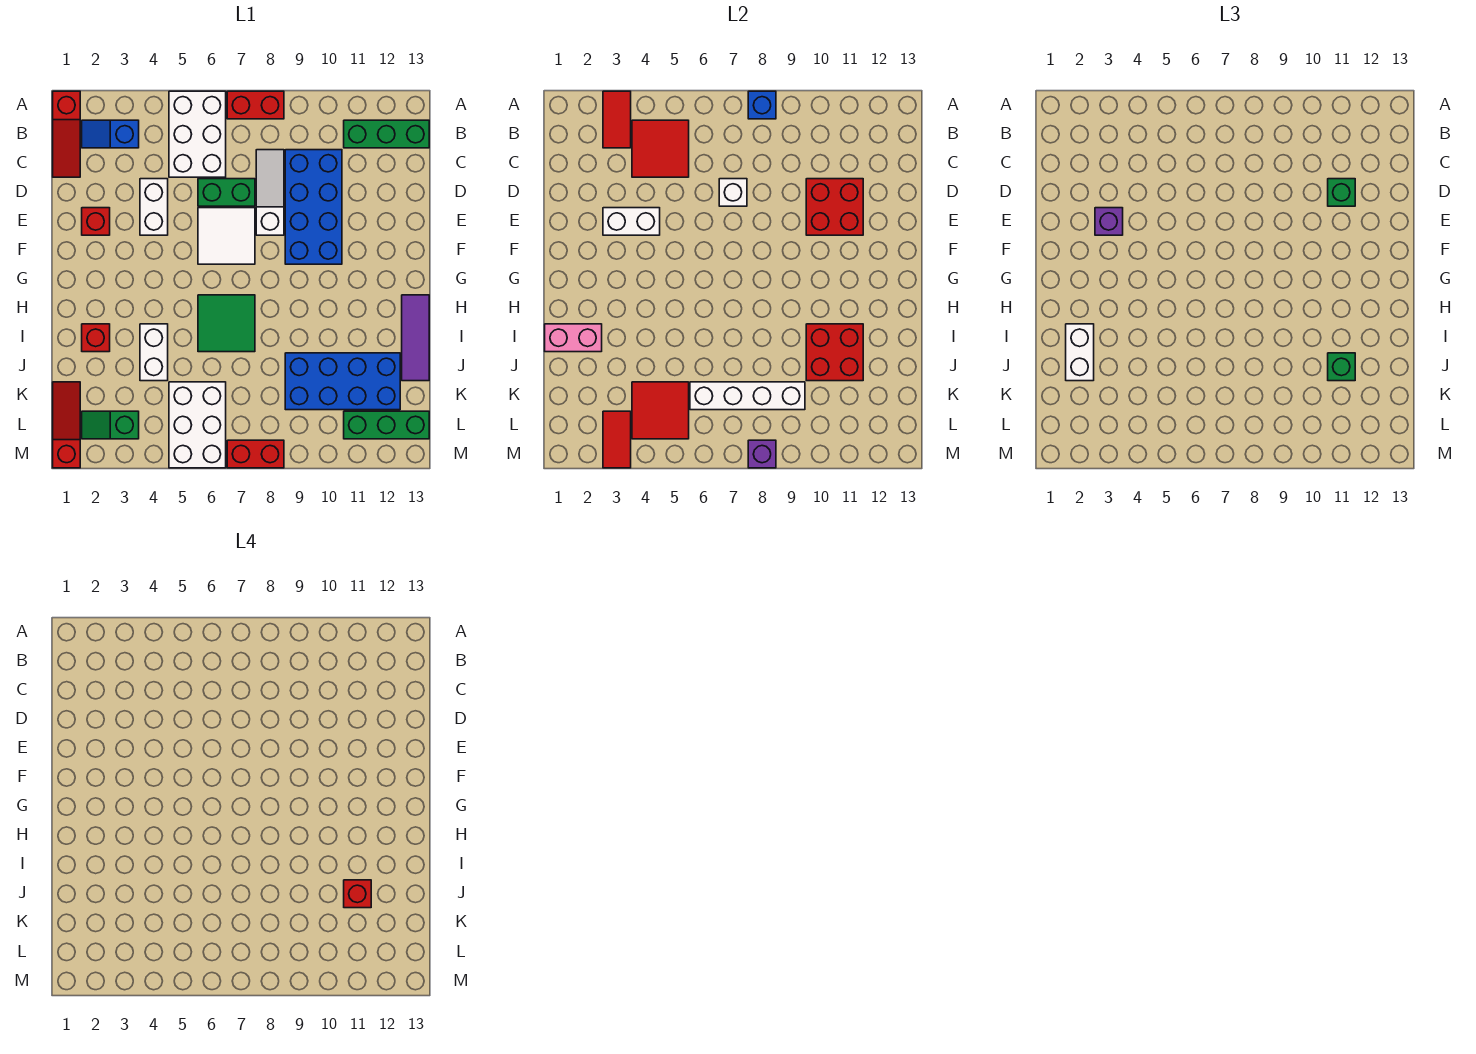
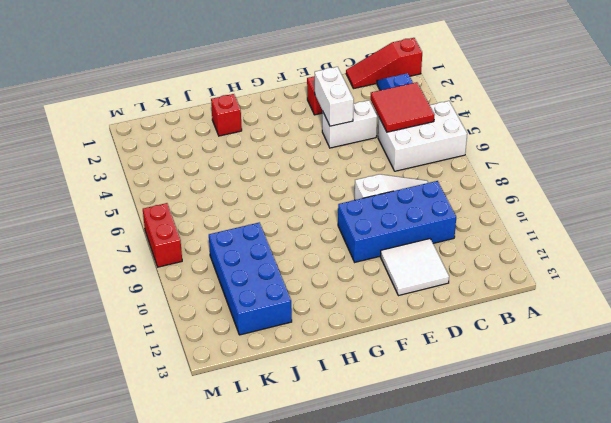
white 2x2 tile [380,239,449,296] -> white 2x2 tile moved to [198,208,255,264]
none -> red 1x2 brick [227,91,284,119]
none -> green 1x3 brick [344,120,429,148]
none -> green 1x2 brick [198,179,255,206]
none -> green 2x2 tile [198,295,255,352]

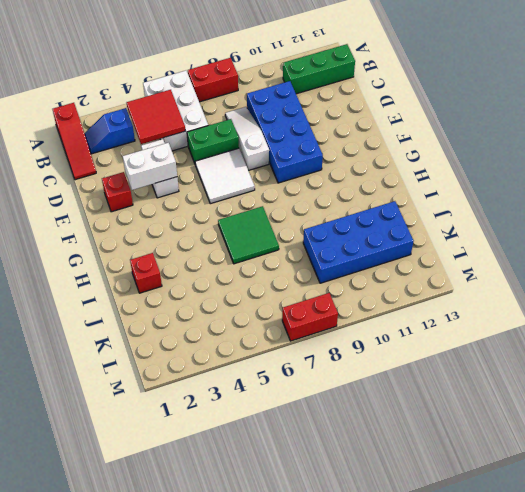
none -> purple 1x3 tile [402,295,429,381]
none -> white 1x2 brick [140,324,168,381]
none -> red 1x3 slope [53,382,80,468]
none -> white 2x3 brick [169,382,226,468]

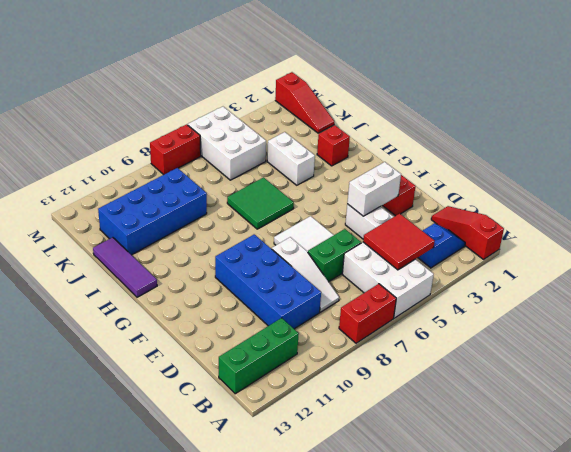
none -> green 1x2 slope [82,411,139,439]
none -> green 1x3 brick [344,411,429,439]
none -> red 1x2 tile [603,91,631,148]
none -> blue 1x1 brick [748,91,776,119]

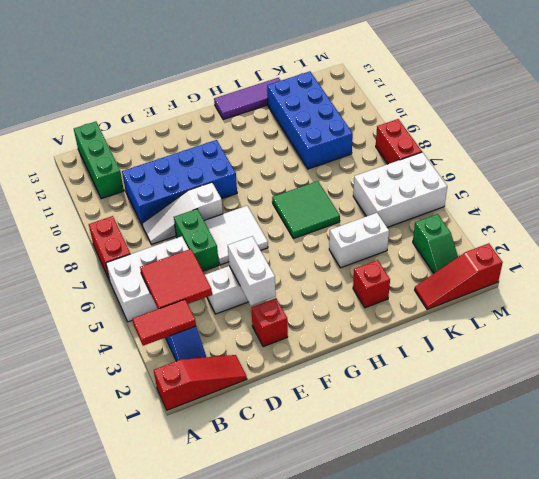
none -> green 1x3 brick [344,411,429,439]
none -> blue 1x1 brick [748,91,776,119]
none -> white 1x1 brick [719,179,747,206]
none -> red 2x2 brick [806,179,863,235]

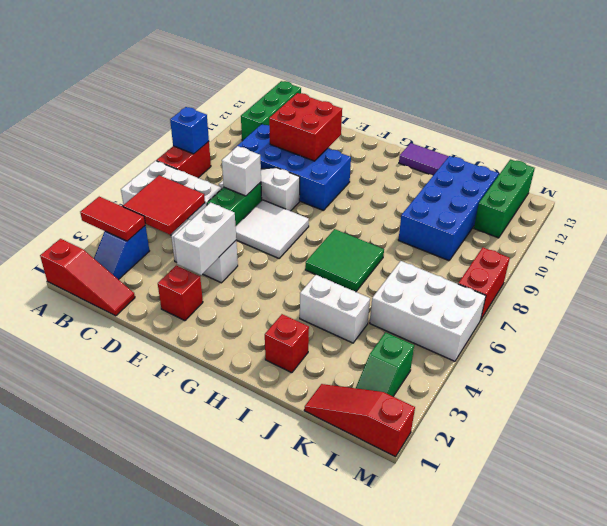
none -> pink 1x2 brick [545,324,602,352]
none -> red 2x2 brick [806,324,863,381]
none -> red 2x2 tile [632,382,689,439]
none -> white 1x4 brick [690,382,805,410]

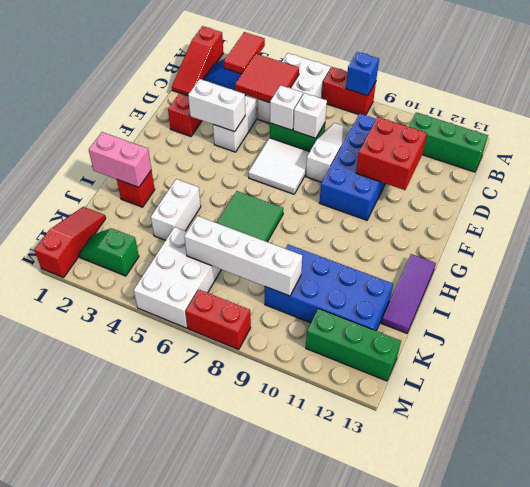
white 1x1 brick [270,85,303,130] -> none
none -> red 2x2 brick [806,324,863,381]
none -> red 2x2 tile [632,382,689,439]
none -> red 1x2 tile [603,411,631,468]
none -> purple 1x1 brick [748,440,776,468]

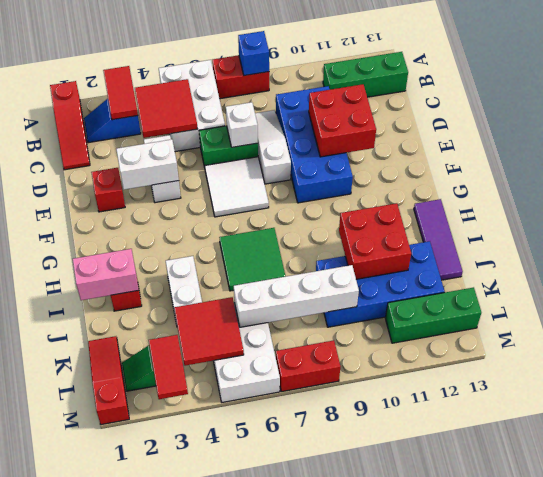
none -> purple 1x1 brick [748,440,776,468]
none -> green 1x1 brick [1328,179,1355,206]
none -> purple 1x1 brick [1095,208,1123,235]
none -> white 1x2 brick [1066,324,1094,381]

